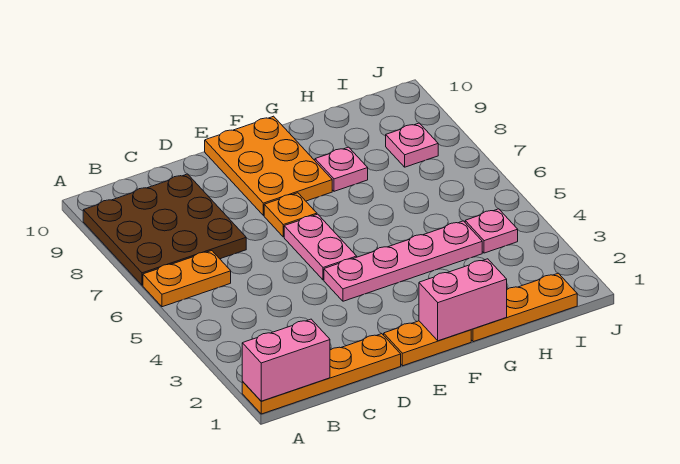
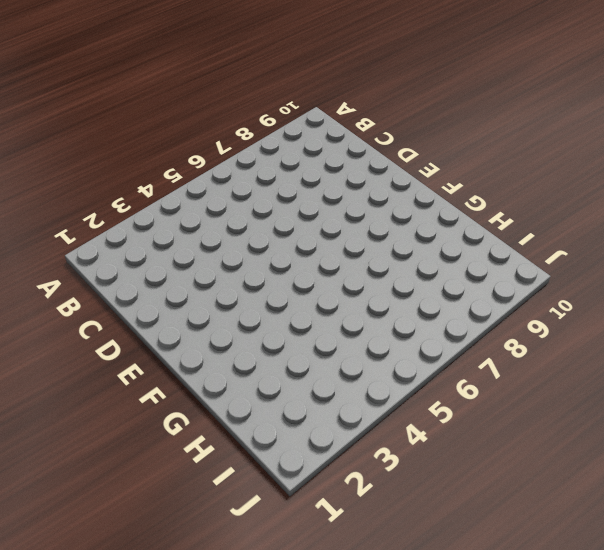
none -> orange 1x4 plate [242,334,401,414]
none -> orange 1x2 plate [143,251,231,307]
none -> brown 3x3 plate [83,174,246,285]

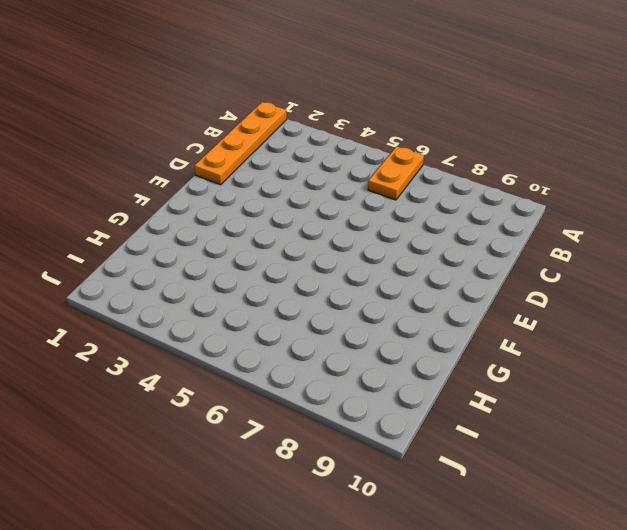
none -> brown 3x3 plate [83,174,246,285]
none -> orange 1x2 plate [384,321,471,366]
none -> pink 1x4 plate [324,221,482,301]

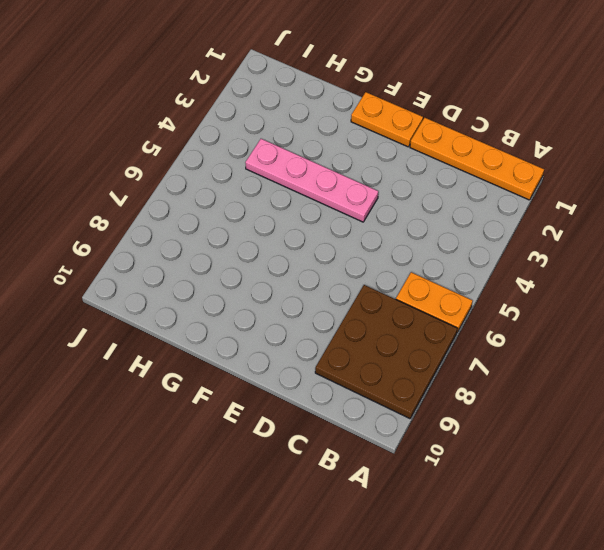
none -> pink 1x2 plate [284,214,357,280]
none -> orange 1x1 plate [264,193,317,237]
none -> orange 2x3 plate [205,116,332,216]

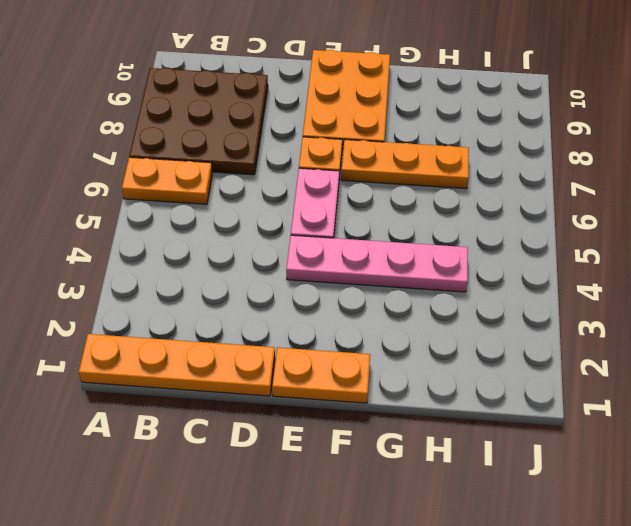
orange 1x3 plate [341,140,469,189] -> orange 1x3 plate moved to [471,273,577,342]
none -> pink 1x1 plate [315,147,368,191]
none -> pink 1x1 plate [465,209,518,253]
none -> pink 1x1 plate [386,123,438,167]

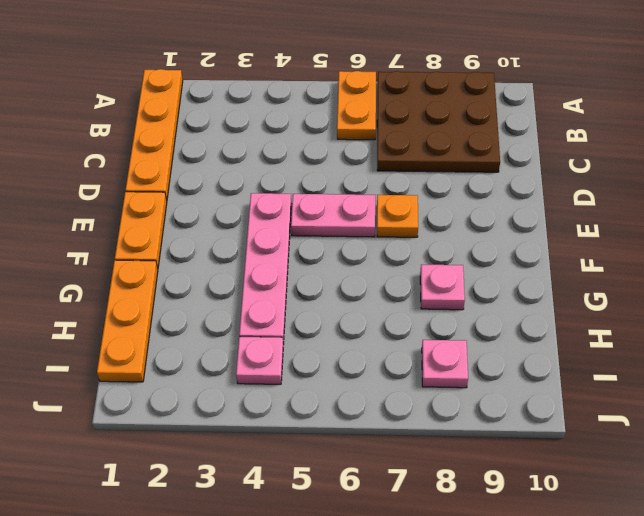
none -> orange 2x3 plate [205,116,332,216]
none -> pink 1x2 brick [242,319,330,401]
none -> pink 1x2 brick [419,259,507,341]

